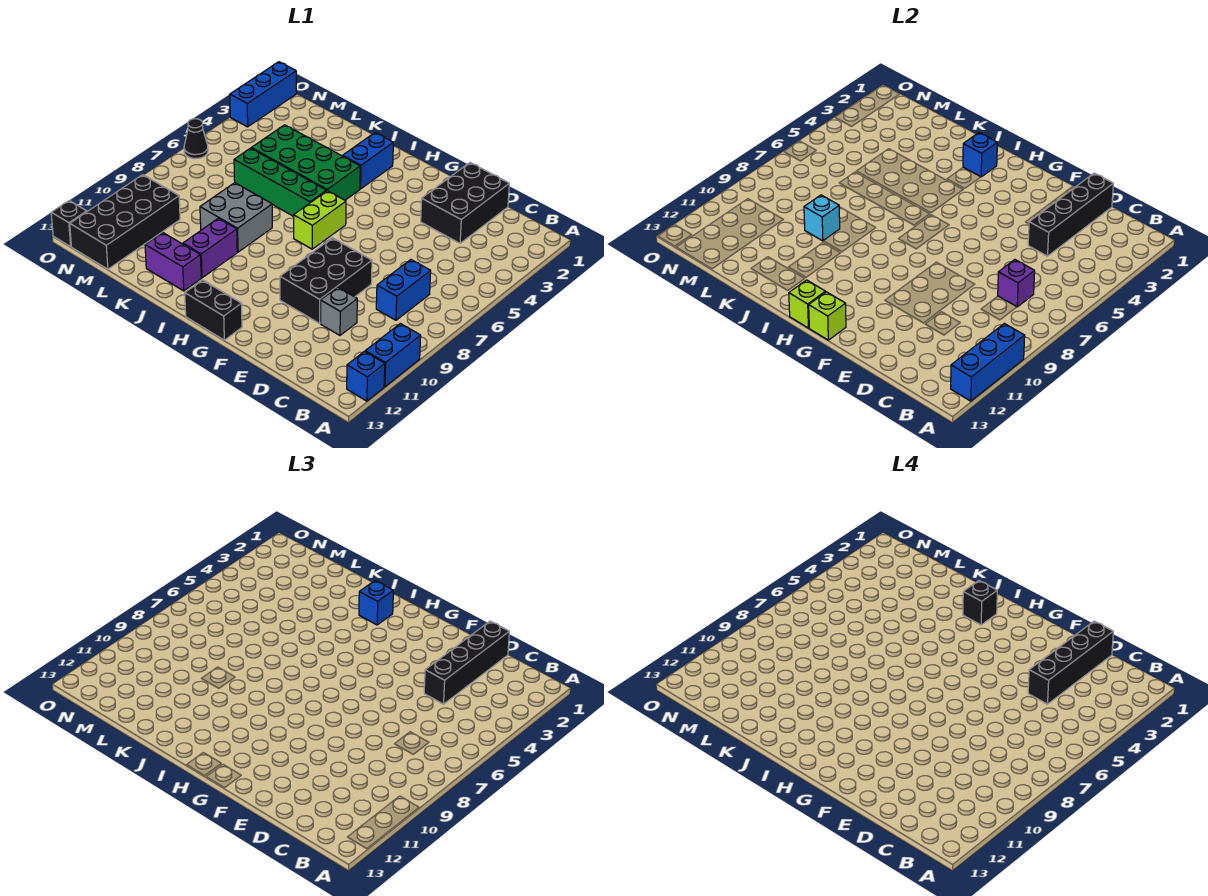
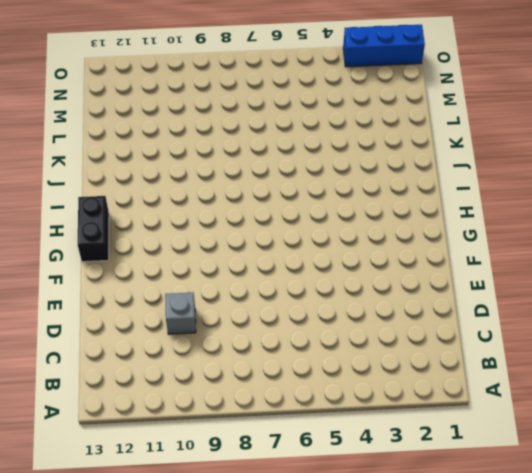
none -> blue 1x2 brick [365,323,421,387]
none -> blue 1x1 brick [347,351,385,401]
none -> blue 1x2 brick [376,260,431,320]

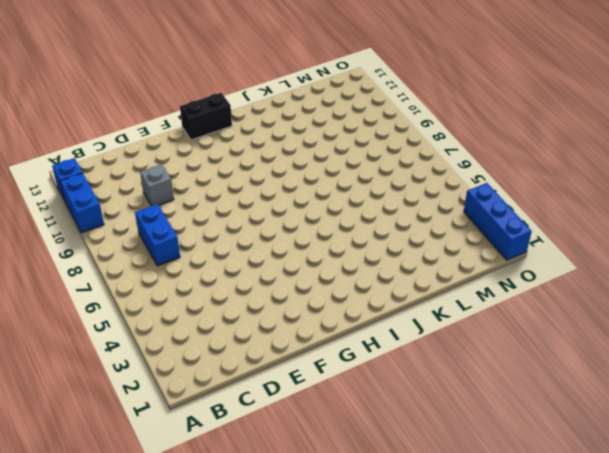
none -> black 2x3 brick [421,163,509,243]
none -> black 2x3 brick [280,238,372,323]
none -> lime 1x2 brick [294,191,346,249]

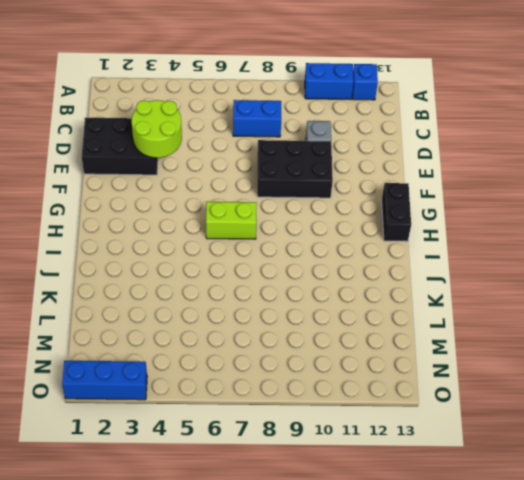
lime 2x2 round brick [132,100,182,158] -> black 1x4 brick [1028,173,1113,256]
none -> blue 1x2 brick [343,133,393,189]
none -> green 2x4 brick [251,125,360,200]
none -> green 1x4 brick [234,148,326,216]

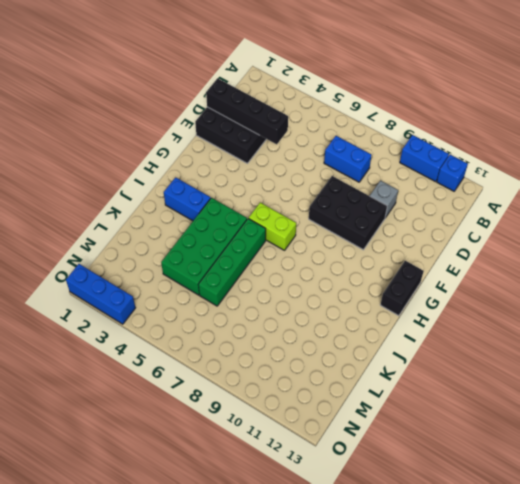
none -> grey 2x2 brick [200,183,272,252]
none -> purple 1x2 brick [183,218,237,278]
none -> purple 1x2 brick [145,232,201,291]

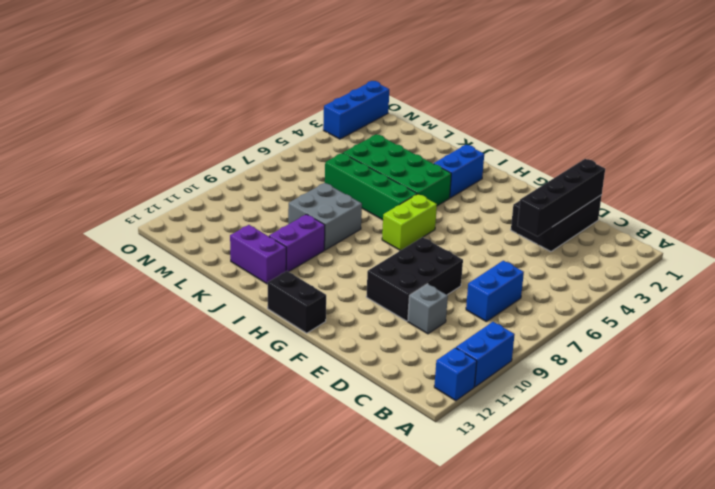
none -> black 2x4 brick [70,175,180,269]
none -> black 1x1 cone [184,119,208,159]
none -> black 1x1 brick [51,201,87,247]

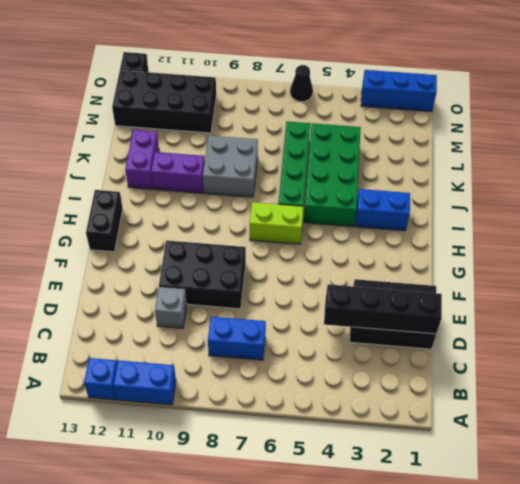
none -> blue 1x3 brick [951,323,1025,401]
none -> purple 1x1 brick [998,260,1035,307]
none -> lime 1x1 brick [809,292,846,340]

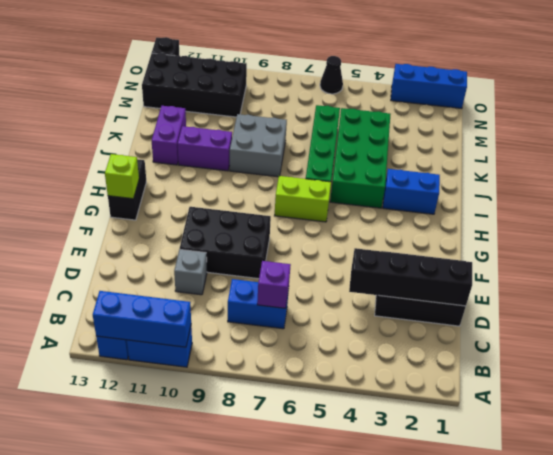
none -> lime 1x1 brick [789,280,825,328]
none -> blue 1x1 brick [963,133,997,177]
none -> cyan 1x1 brick [804,195,840,241]

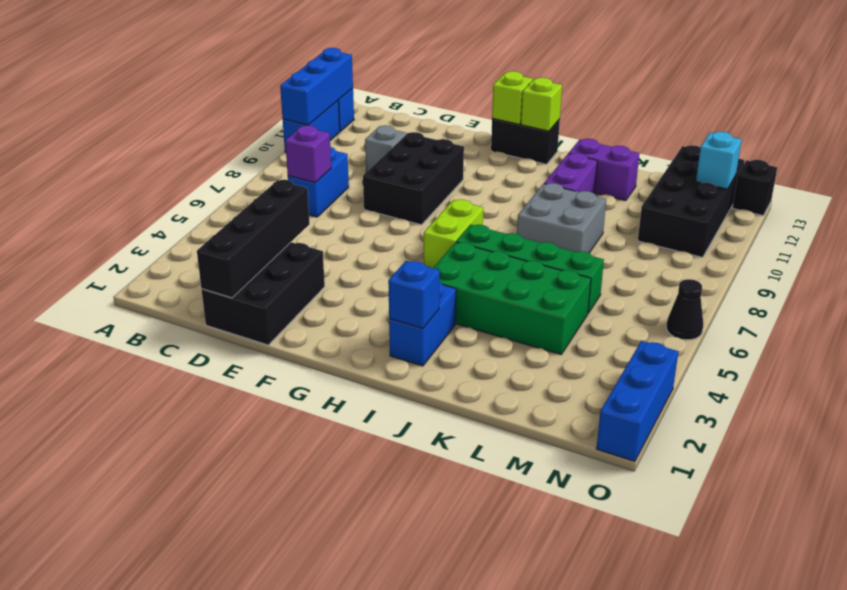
cyan 1x1 brick [696,132,742,189] -> cyan 1x1 brick moved to [804,195,840,241]
none -> black 1x4 brick [424,621,509,704]
none -> blue 1x1 brick [359,581,393,625]
none -> black 1x4 brick [1028,621,1113,704]

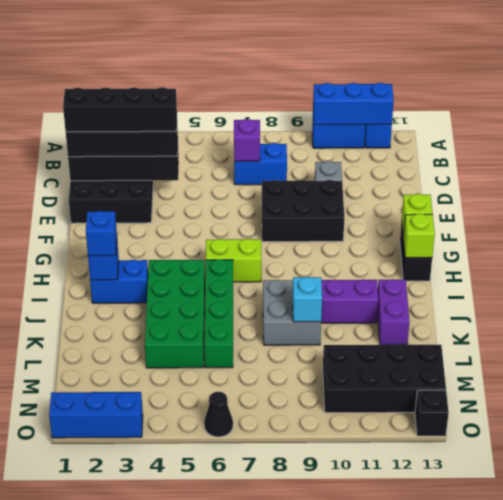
none -> black 1x1 brick [963,581,997,625]

